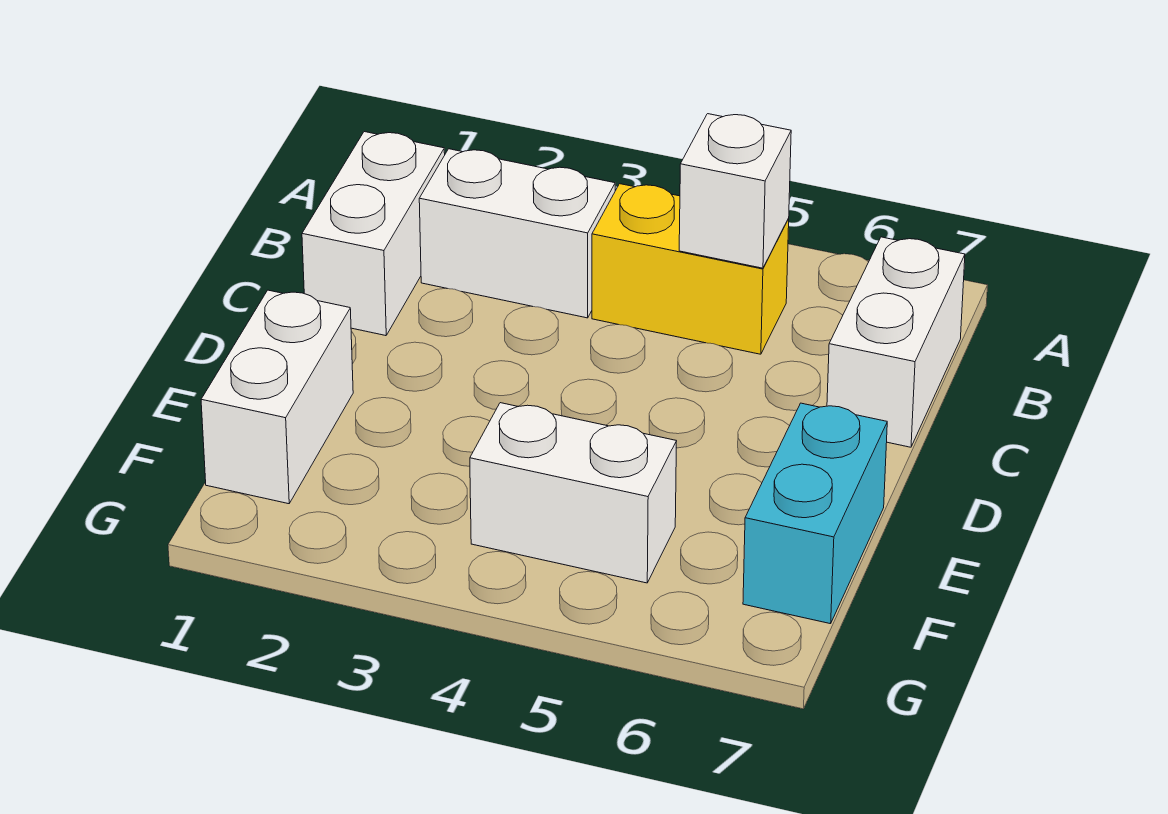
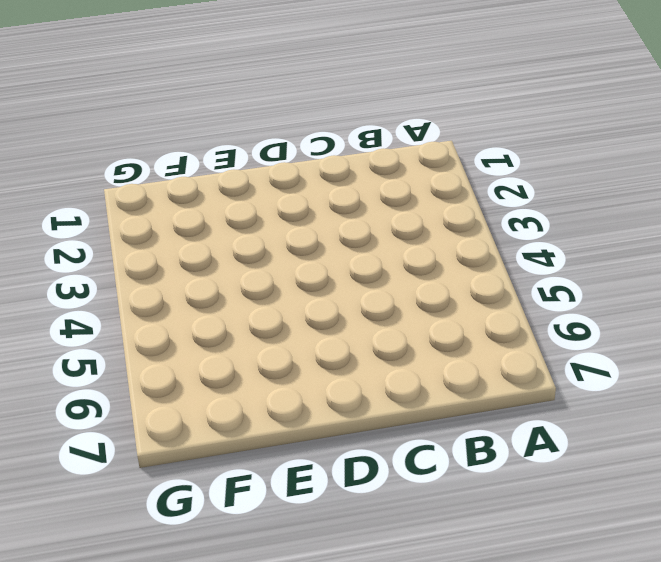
none -> white 1x2 brick [302,132,445,336]
none -> white 1x2 brick [419,149,615,318]

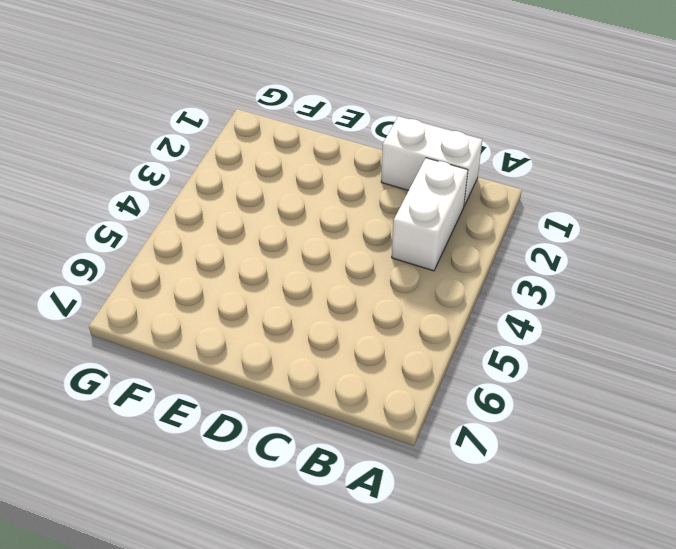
none -> yellow 1x2 brick [592,184,789,354]
none -> white 1x2 brick [827,237,965,447]

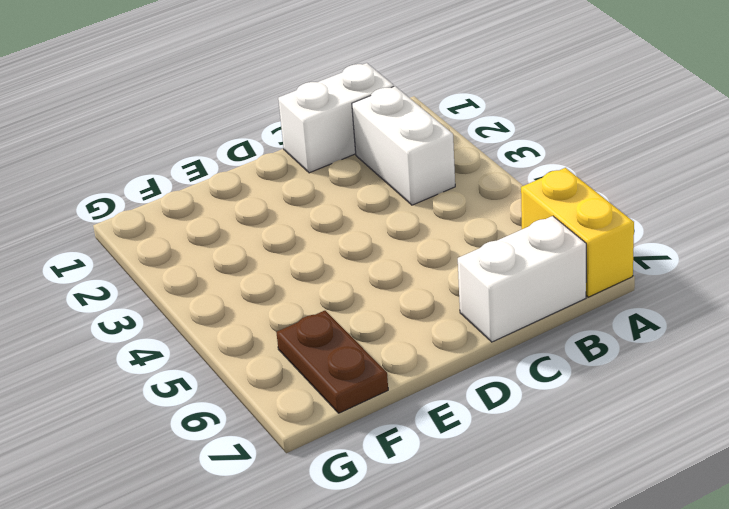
yellow 1x2 brick [521,168,634,297] -> yellow 1x2 brick moved to [592,184,789,354]
brown 1x2 plate [276,311,388,413] -> cyan 1x2 brick [743,403,887,624]
none -> white 1x2 brick [201,290,353,504]
none -> white 1x2 brick [470,403,677,583]

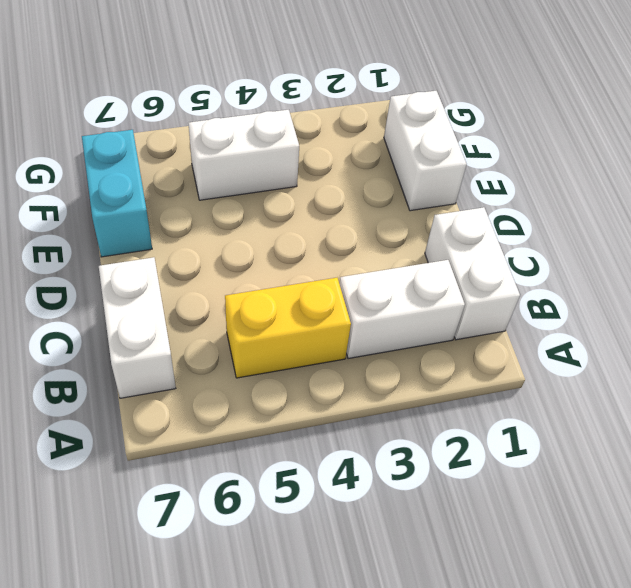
none -> white 1x1 brick [679,114,791,268]

